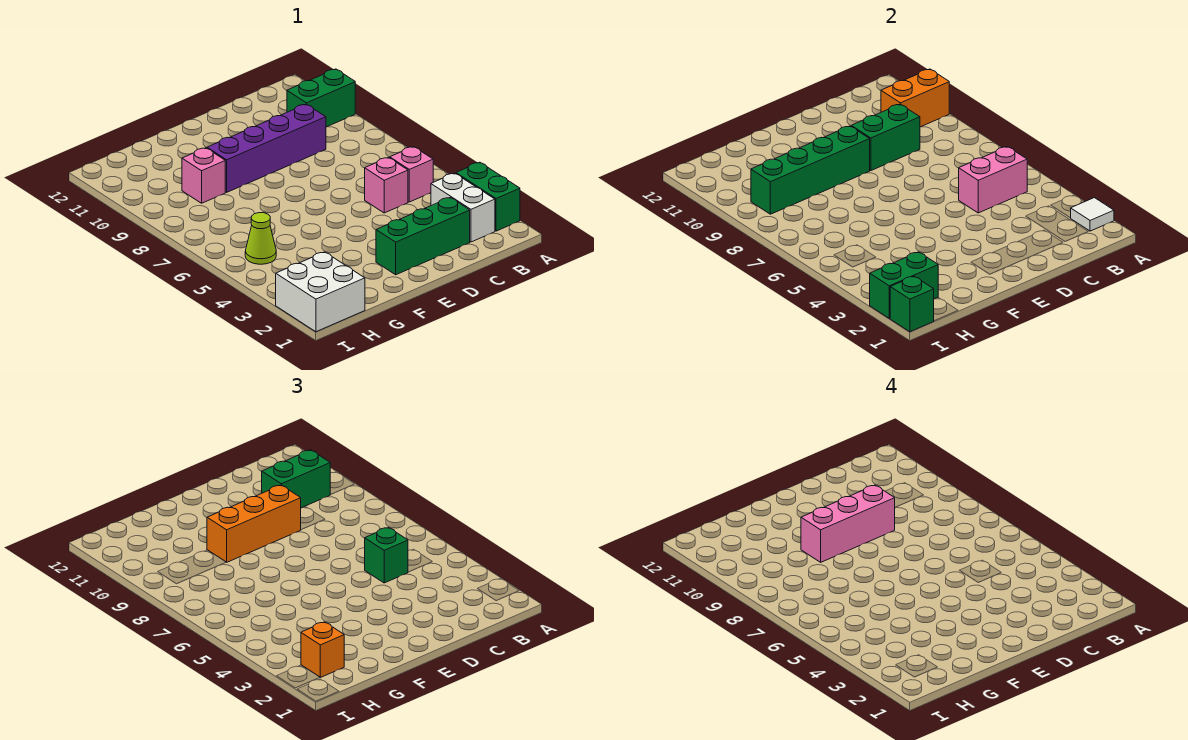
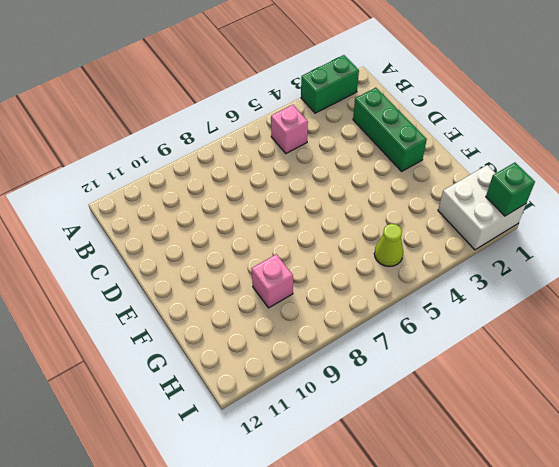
none -> green 1x2 brick [287,69,355,127]
none -> white 1x2 brick [431,173,495,242]
none -> pink 1x1 brick [365,158,408,213]

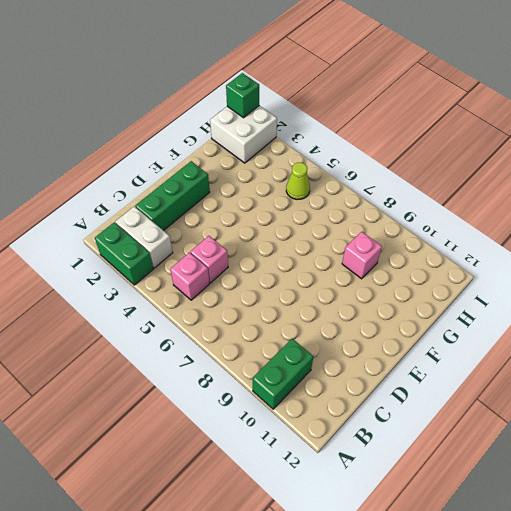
none -> purple 1x4 brick [207,104,326,192]
none -> white 1x1 tile [1071,198,1114,231]
none -> orange 1x2 brick [881,69,949,127]

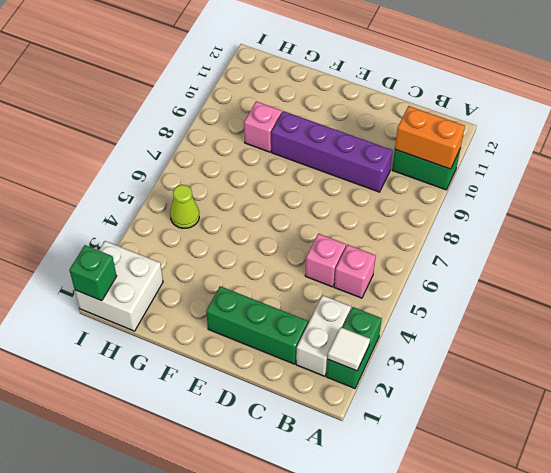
none -> pink 1x2 brick [959,147,1027,213]
none -> green 1x2 brick [851,104,920,171]
none -> green 1x4 brick [751,126,870,214]

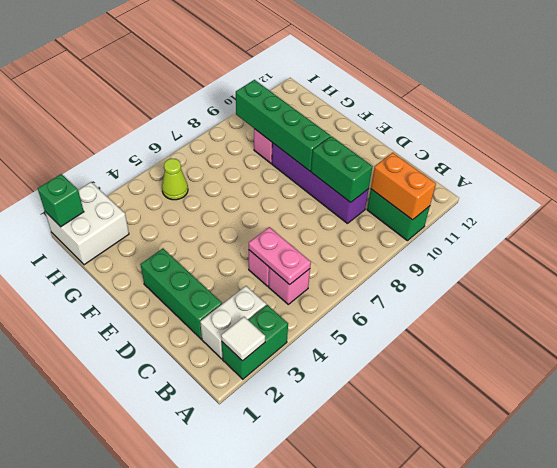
pink 1x2 plate [249,227,311,285] -> pink 1x2 brick [959,147,1027,213]
none -> green 1x2 brick [870,252,938,318]
none -> green 1x2 brick [262,450,330,508]
none -> green 1x1 brick [365,528,408,583]

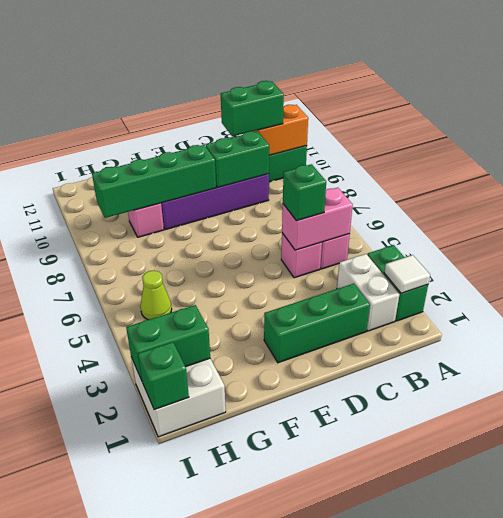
none -> orange 1x3 brick [207,485,301,562]
none -> orange 1x1 brick [301,622,344,677]
none -> pink 1x3 brick [801,485,895,562]

